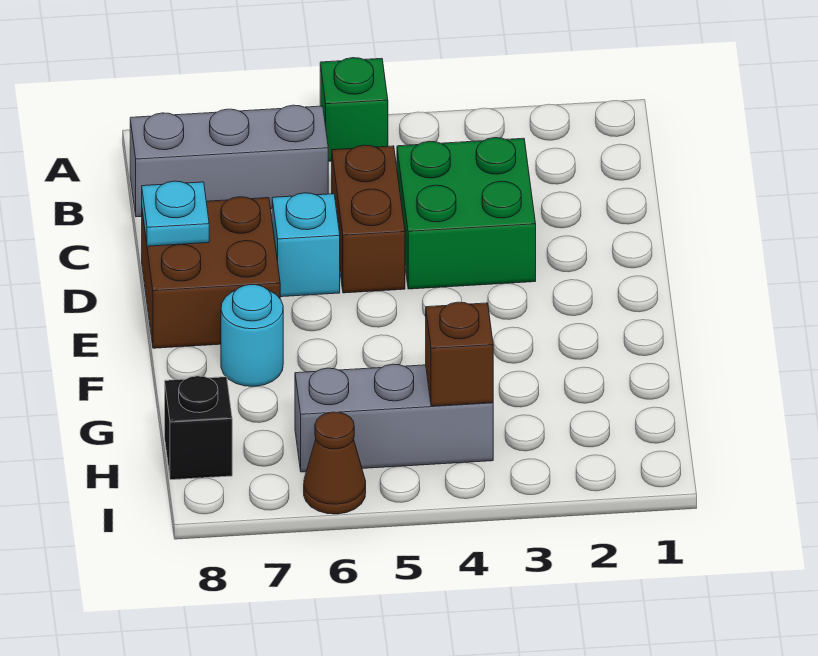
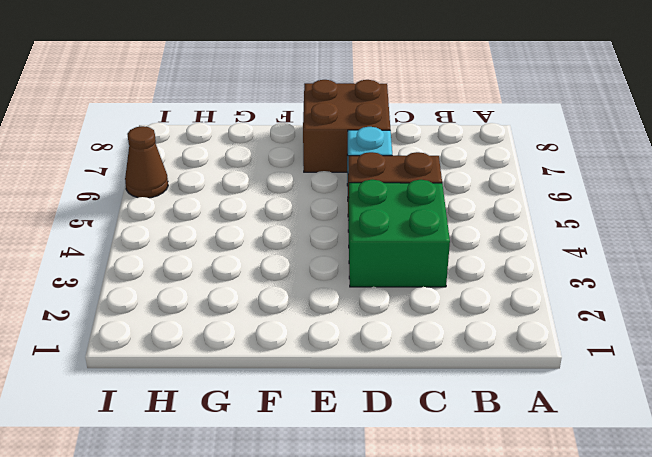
none -> green 1x1 brick [320,58,388,161]
none -> grey 1x3 brick [130,105,328,217]
none -> cyan 1x1 round brick [221,285,283,386]

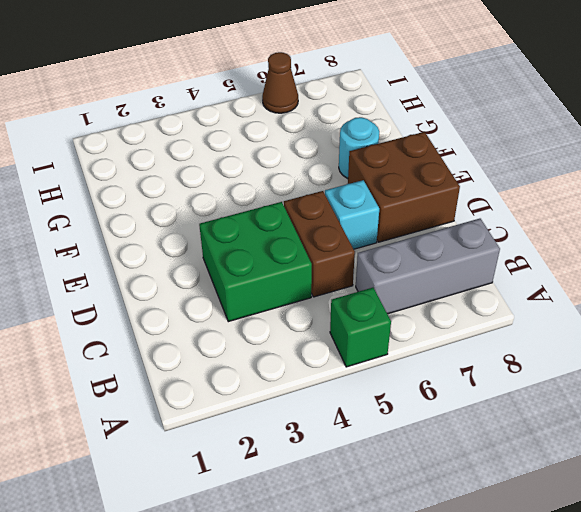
none -> grey 1x3 brick [295,364,493,472]
none -> black 1x1 brick [165,376,232,480]
none -> cyan 1x1 plate [142,181,209,246]

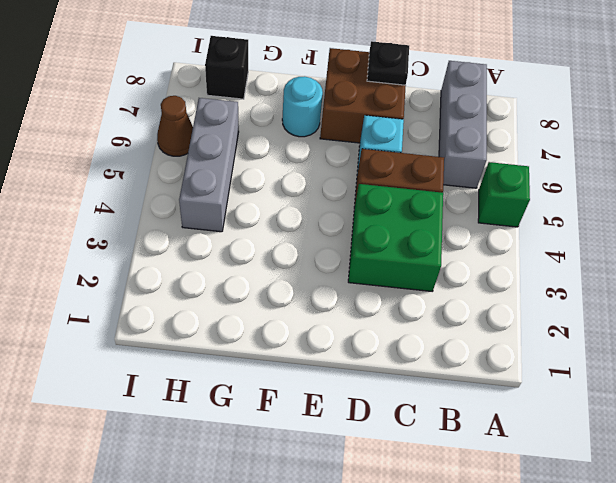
black 1x1 plate [367,41,409,85] -> cyan 1x1 plate [142,181,209,246]
none -> brown 1x1 brick [426,302,493,406]

